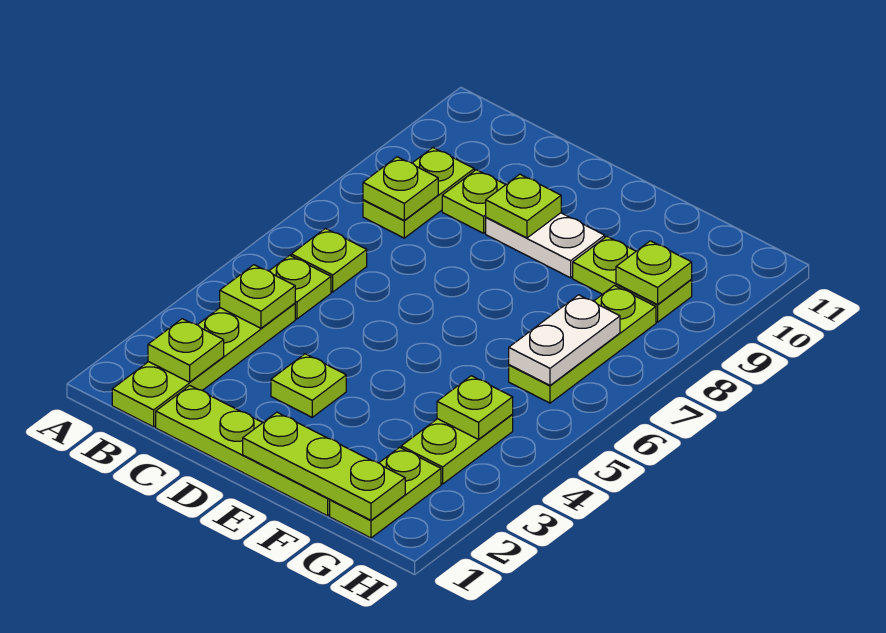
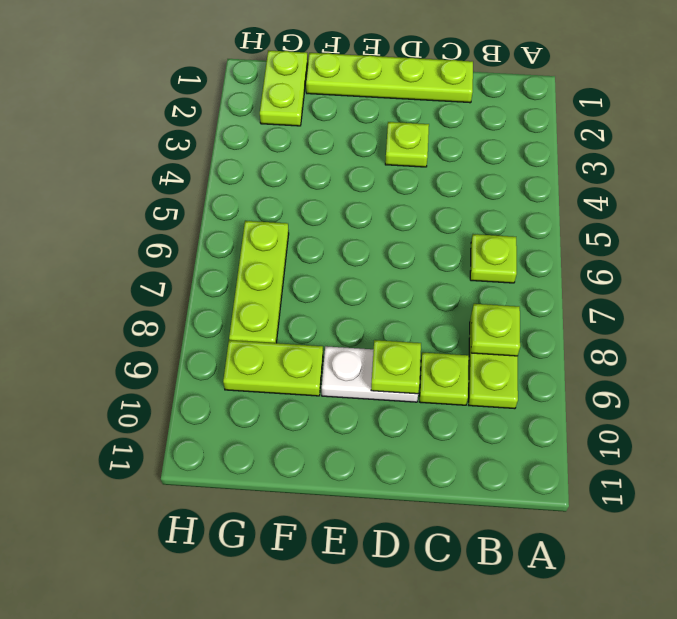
none -> lime 1x4 plate [112,303,295,427]
none -> lime 1x1 plate [269,255,331,319]
none -> lime 1x2 plate [401,415,513,484]

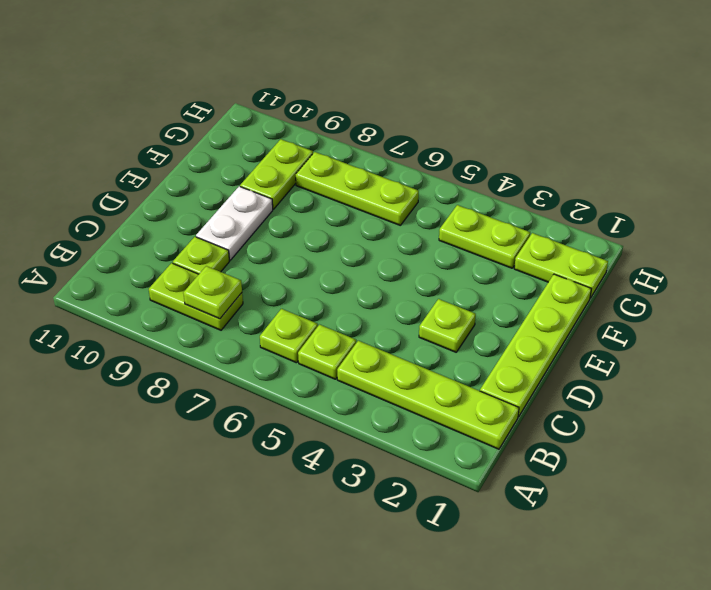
none -> lime 1x1 plate [148,319,224,382]
none -> lime 1x1 plate [220,265,295,328]
none -> lime 1x1 plate [486,174,561,238]

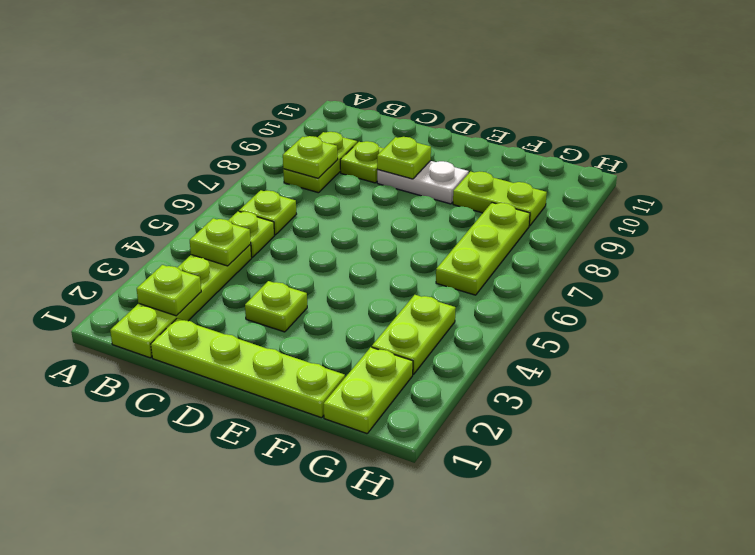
none -> lime 1x3 plate [243,412,405,520]
none -> lime 1x1 plate [437,376,513,439]
none -> white 1x2 plate [509,295,620,385]

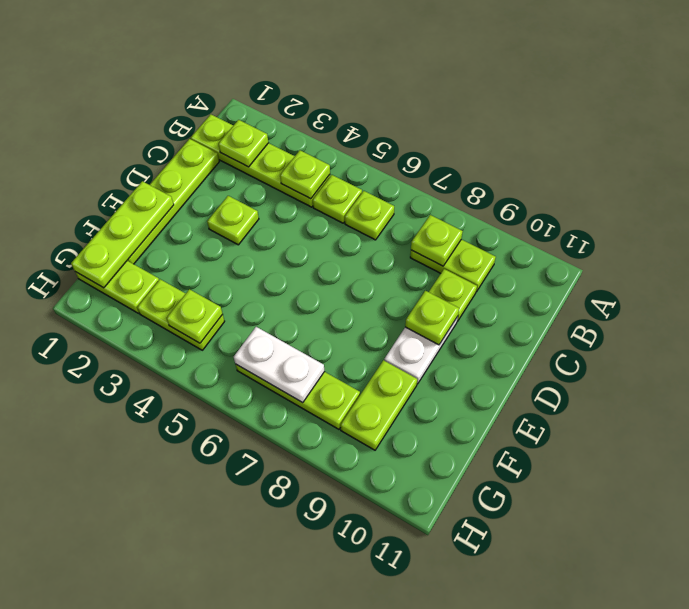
none -> lime 1x1 plate [616,241,692,305]

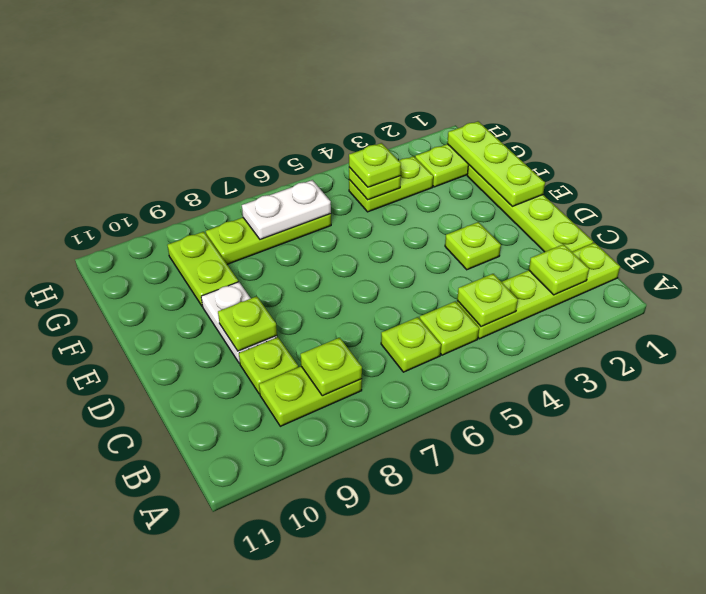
lime 1x1 plate [349,143,401,187] -> lime 1x1 plate moved to [616,241,692,305]

